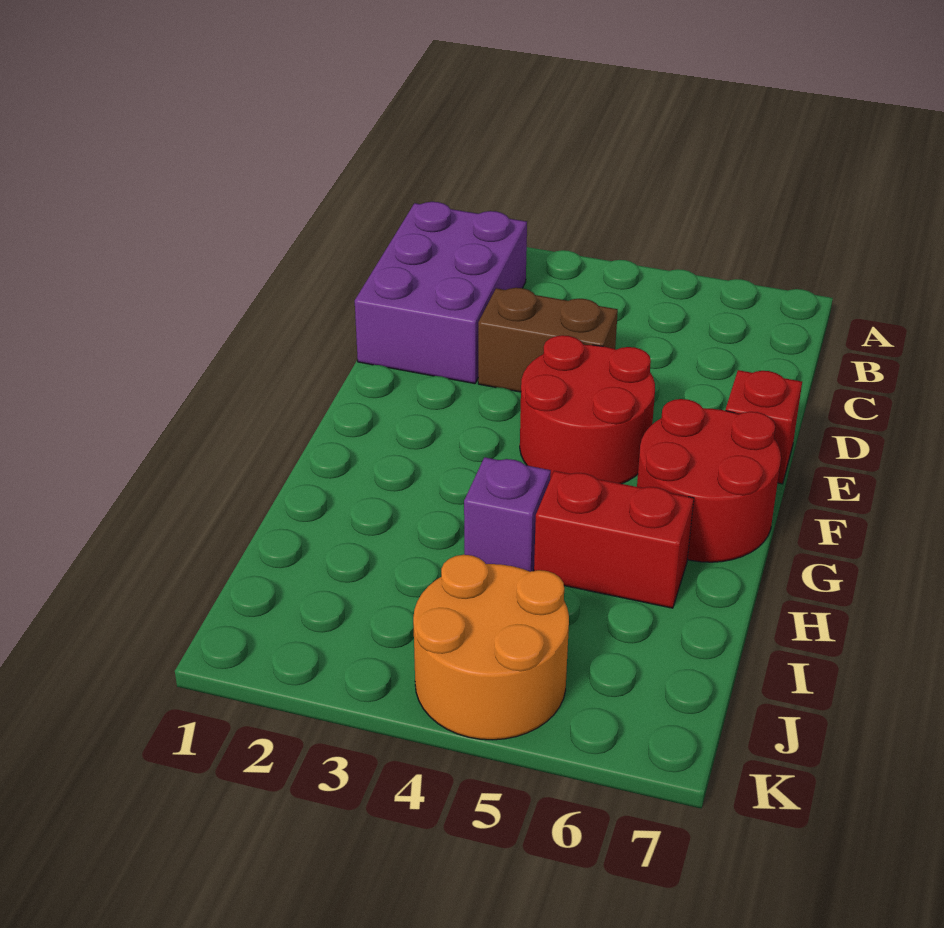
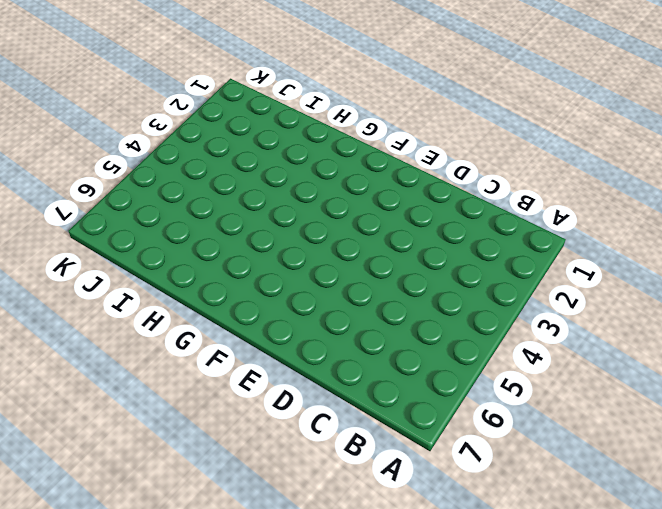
none -> purple 2x3 brick [355,202,527,384]
none -> brown 1x2 brick [478,288,618,392]

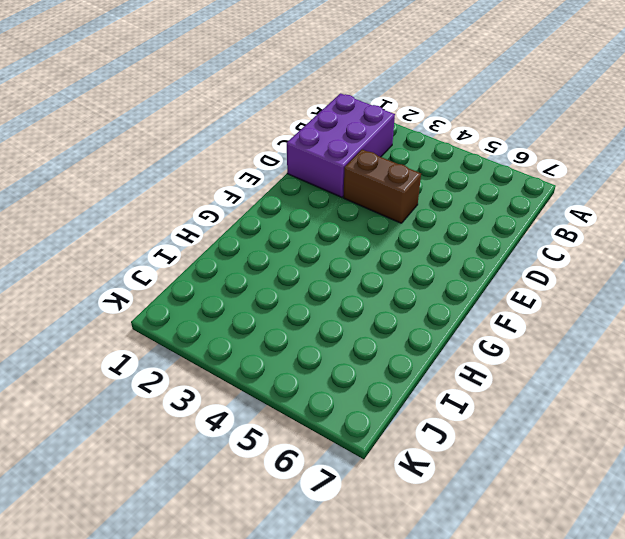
none -> red 2x2 round brick [520,335,655,484]
none -> red 1x1 brick [726,370,802,484]

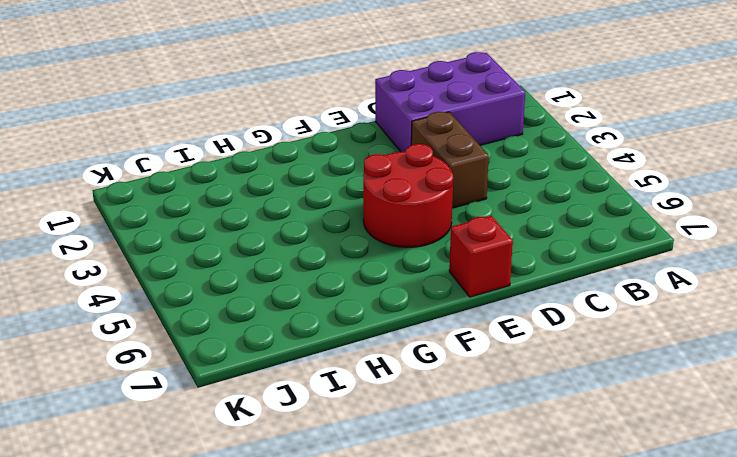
none -> red 2x2 round brick [637,399,781,562]
none -> purple 1x1 brick [464,457,551,572]

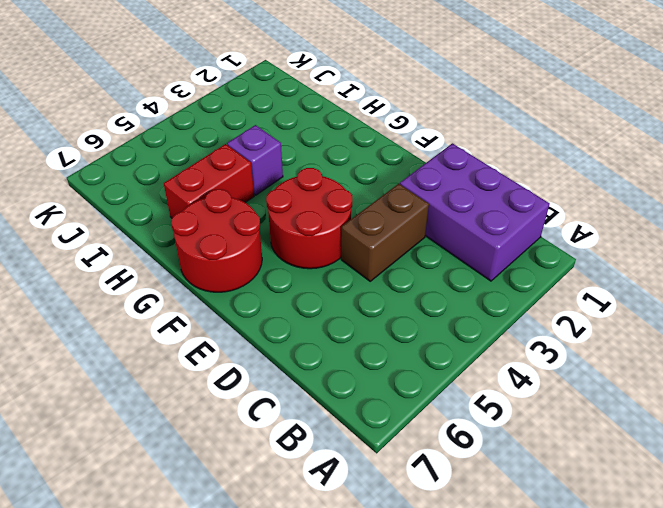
none -> red 1x1 brick [726,370,802,484]
none -> orange 2x2 round brick [413,555,569,740]

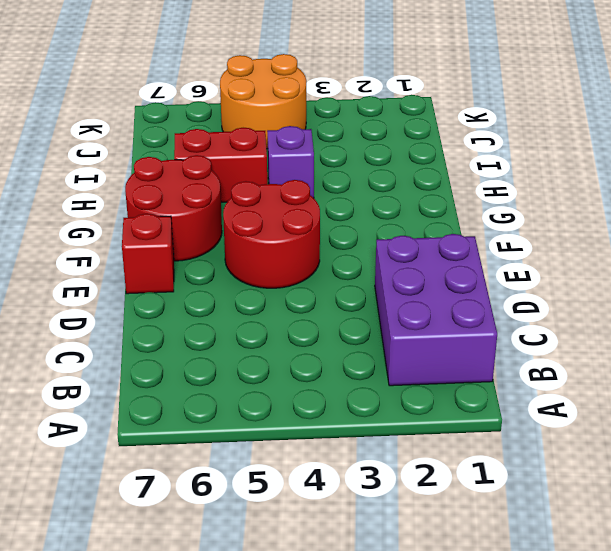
none -> brown 1x2 brick [478,288,618,392]

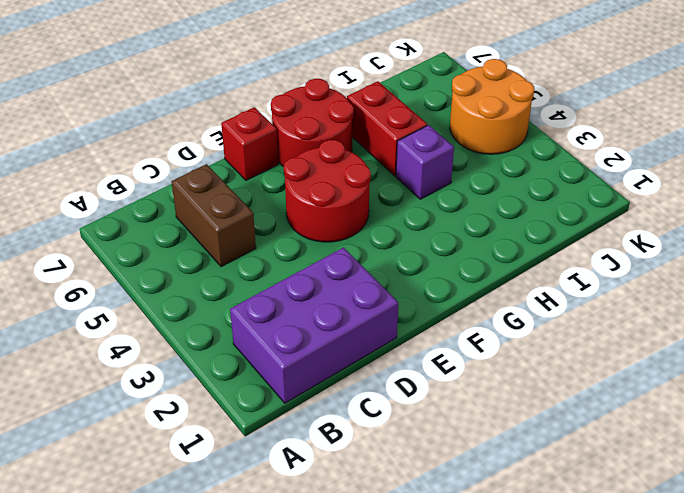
brown 1x2 brick [171,164,256,267] -> brown 1x2 brick moved to [478,288,618,392]

